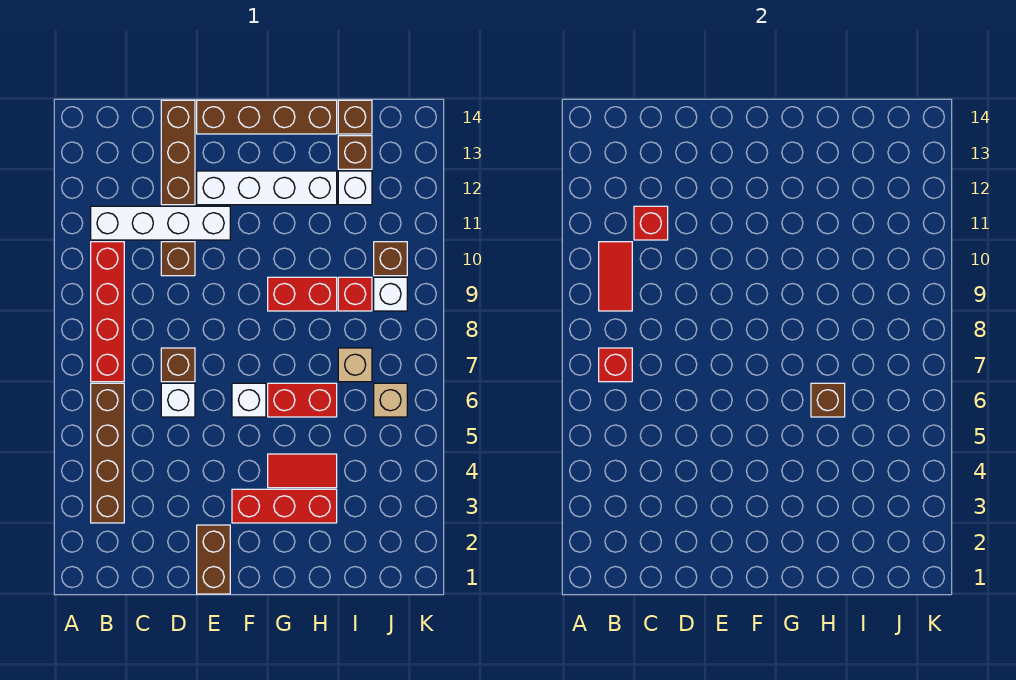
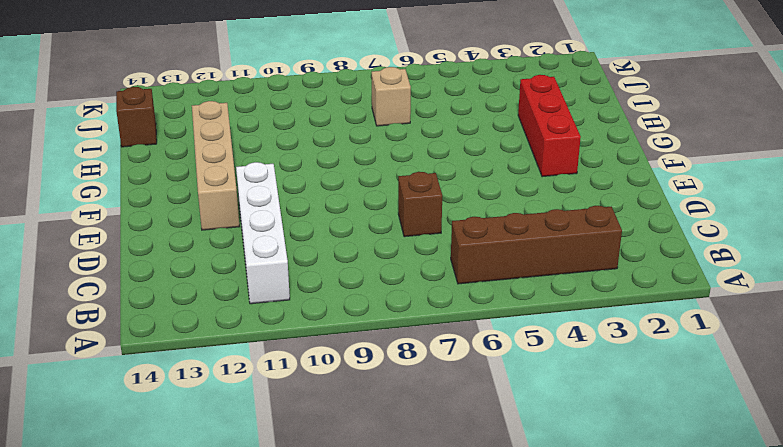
tan 1x4 brick [192,101,240,230] -> white 1x4 brick [197,171,337,205]
none -> red 1x4 brick [91,242,124,382]
none -> white 1x1 brick [161,383,195,417]
none -> brown 1x1 brick [161,242,195,276]

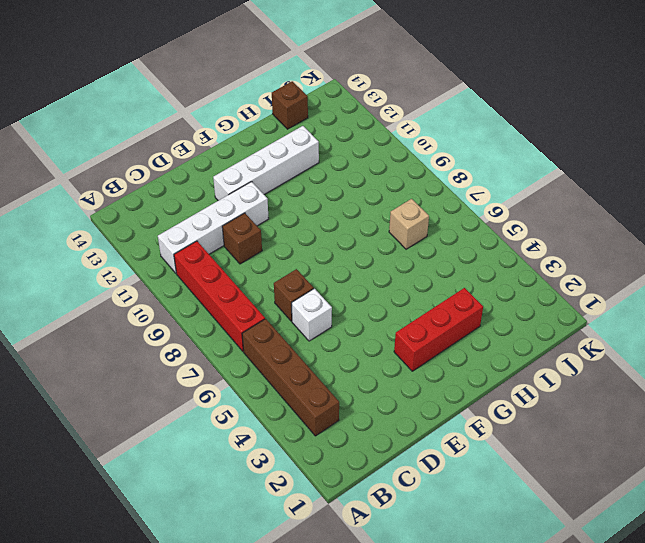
none -> brown 1x3 brick [161,100,195,205]
none -> brown 1x2 brick [197,525,230,594]
none -> brown 1x4 brick [197,100,337,134]

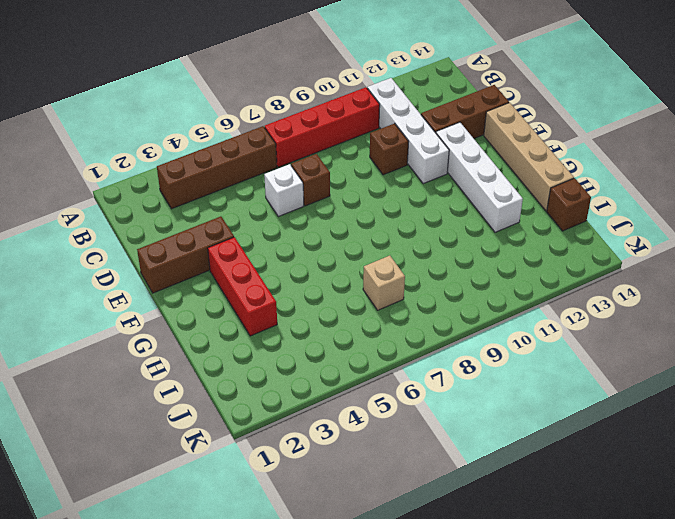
brown 1x3 brick [137,216,234,293] -> brown 1x2 brick [197,525,230,594]
tan 1x4 brick [484,103,574,211] -> brown 1x4 brick [197,100,337,134]
none -> white 1x1 brick [232,383,266,417]
none -> red 1x2 tile [268,454,337,488]
none -> red 1x2 brick [268,383,337,417]

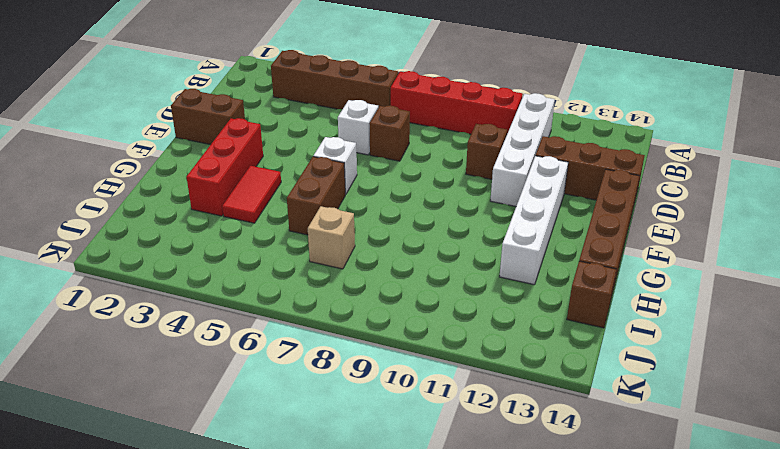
brown 1x2 brick [287,157,345,235] -> red 1x2 brick [268,383,337,417]
none -> red 1x2 brick [268,277,337,311]
none -> red 1x1 brick [338,277,372,311]
none -> white 1x1 brick [338,171,372,205]

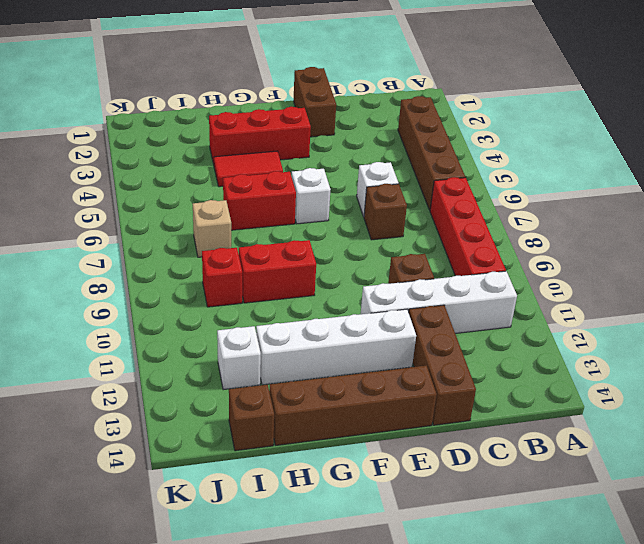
none -> brown 1x1 brick [338,136,372,169]
none -> tan 1x1 brick [374,383,407,417]
none -> white 1x1 brick [374,277,407,311]

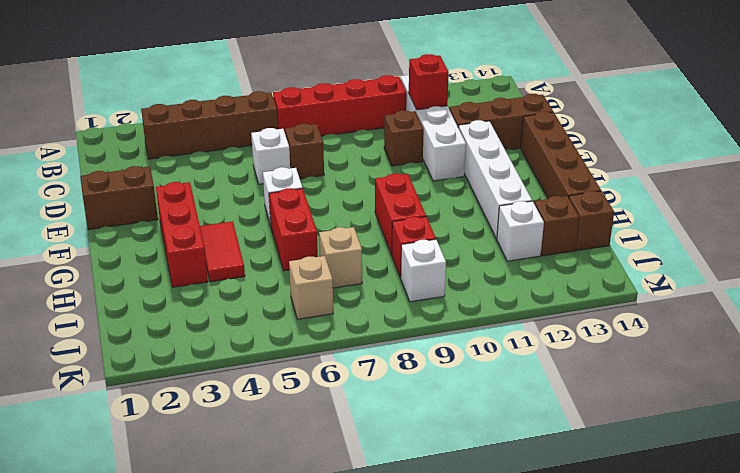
none -> brown 1x1 brick [374,242,407,276]
none -> red 1x1 brick [599,348,632,382]
none -> red 1x2 tile [599,242,632,311]

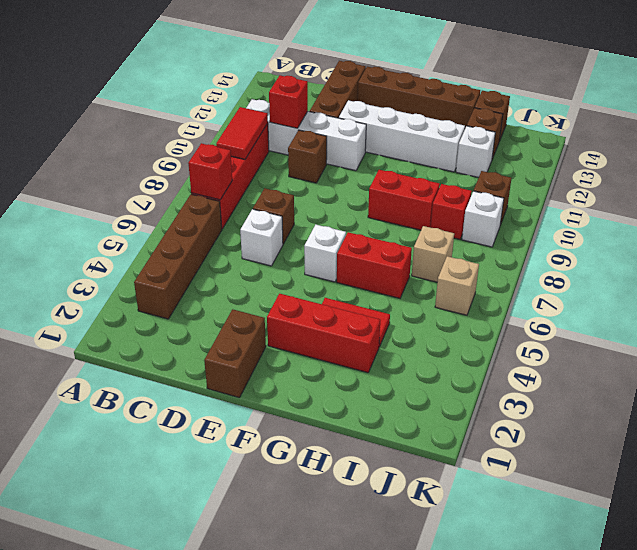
none -> brown 1x1 brick [811,383,845,417]

